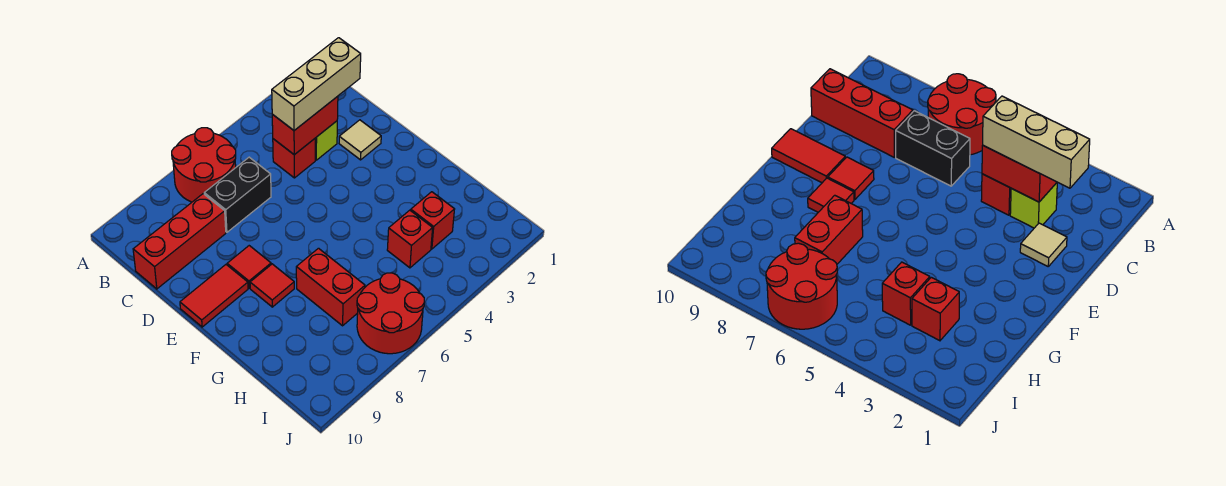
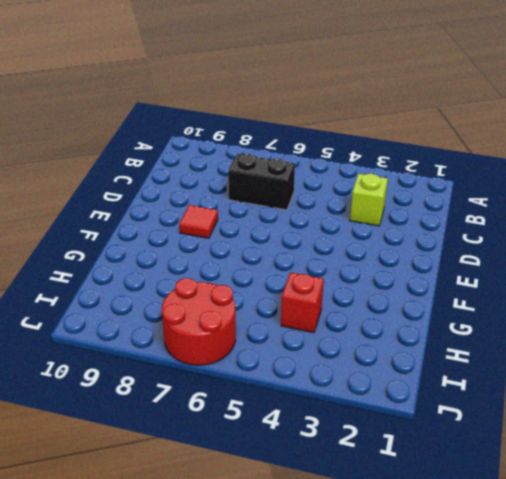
none -> red 2x2 round brick [172,128,236,202]
none -> red 1x1 brick [273,139,315,178]
none -> red 1x3 brick [133,194,226,289]

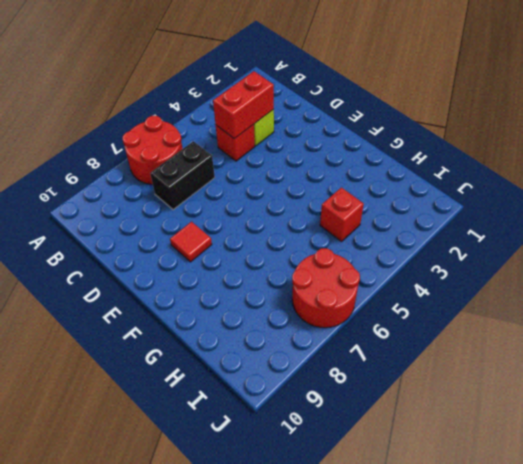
none -> red 1x3 brick [133,194,226,289]
none -> tan 1x1 tile [339,120,381,160]
none -> red 1x2 tile [180,265,248,327]

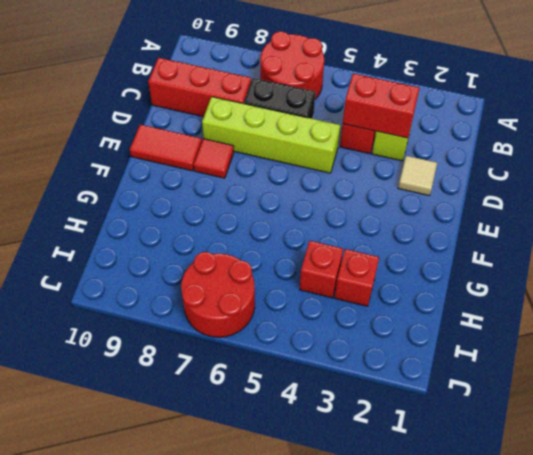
lime 1x4 brick [202,97,340,173] -> none
none -> red 1x1 tile [250,264,294,307]
none -> red 1x2 brick [296,248,365,326]
none -> tan 1x3 brick [272,38,361,130]

